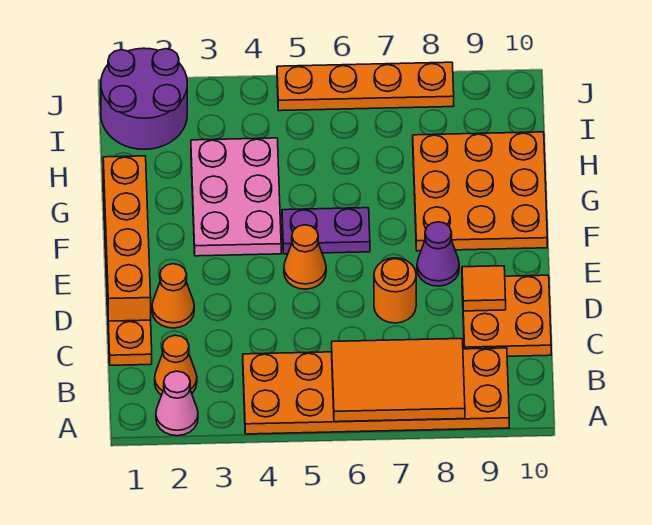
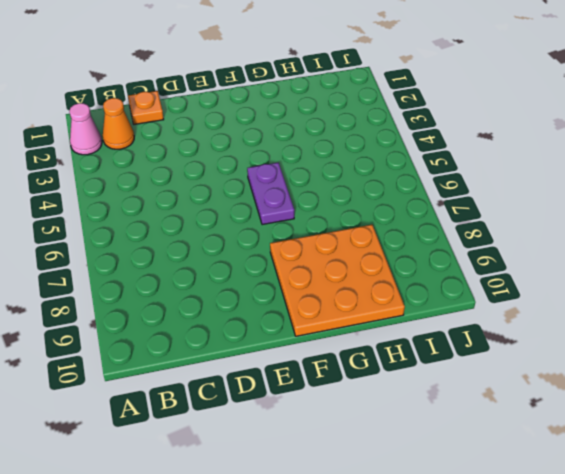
none -> orange 2x6 plate [243,348,509,434]
none -> orange 2x2 plate [462,275,551,356]
none -> orange 1x4 brick [103,156,151,321]

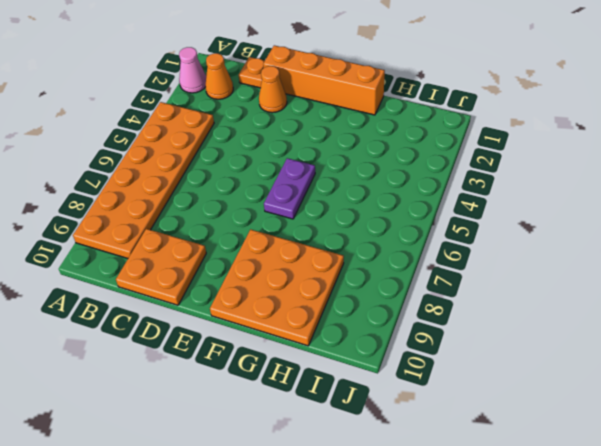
none -> orange 1x1 round brick [374,258,416,323]
none -> orange 1x1 cone [284,225,326,289]
none -> purple 1x1 cone [417,222,459,286]

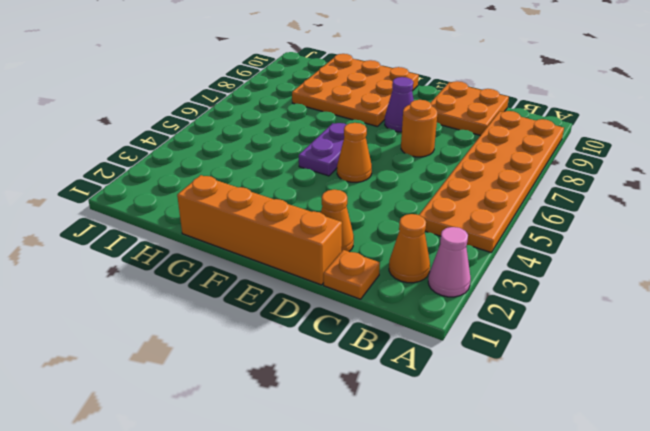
none -> pink 2x3 plate [191,138,281,256]
none -> purple 2x2 round brick [101,48,187,149]
none -> orange 1x4 plate [277,62,454,111]

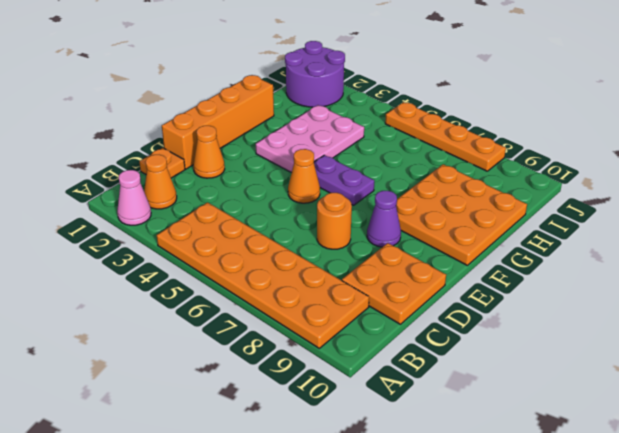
none -> orange 2x3 tile [332,339,465,422]
none -> orange 1x1 tile [462,266,506,311]

